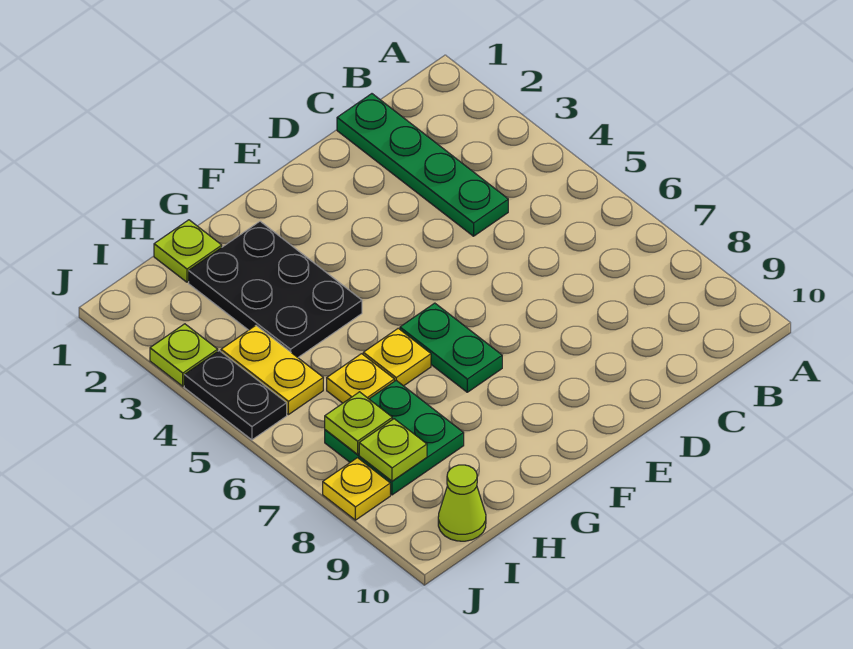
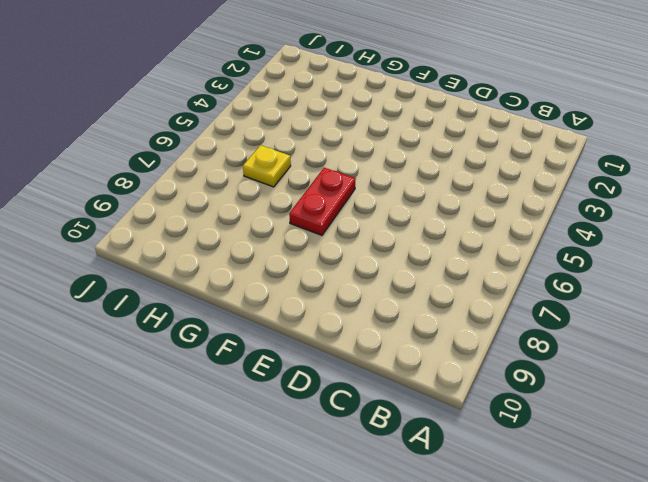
red 1x2 plate [289,168,356,235] -> green 1x2 plate [400,303,502,392]
none -> green 1x4 plate [337,94,508,236]
none -> black 2x3 plate [189,221,362,357]
none -> yellow 1x1 plate [363,328,431,386]

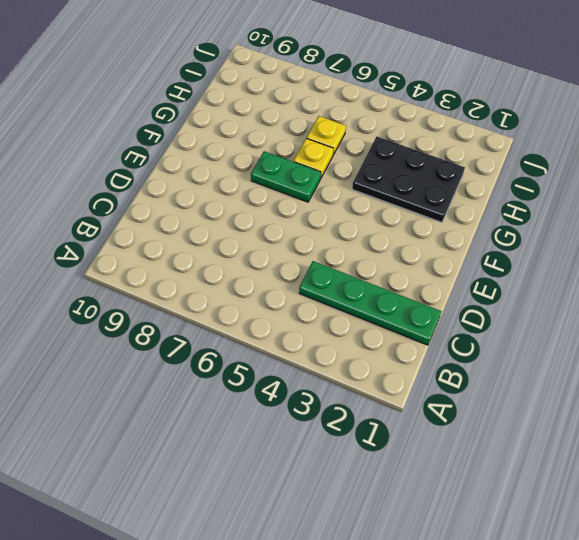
none -> lime 1x1 plate [154,220,222,282]
none -> green 2x2 plate [325,381,464,495]
none -> yellow 1x2 plate [221,326,323,415]

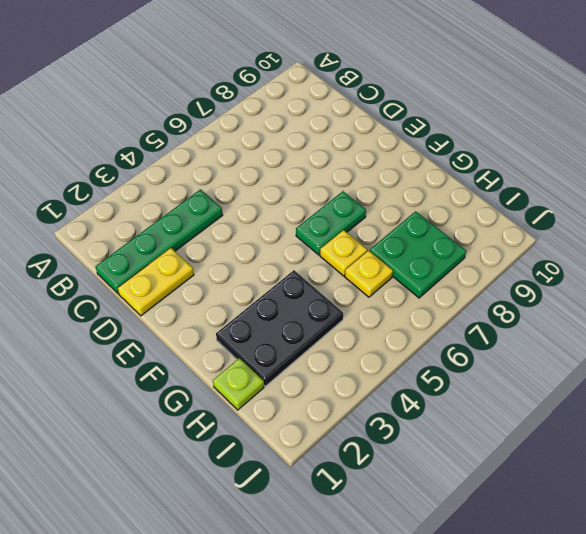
yellow 1x2 plate [118,248,194,316] -> yellow 1x2 plate moved to [221,326,323,415]
none -> lime 1x1 cone [438,465,486,541]
none -> lime 1x1 plate [150,324,218,386]
none -> black 1x2 plate [184,351,287,440]

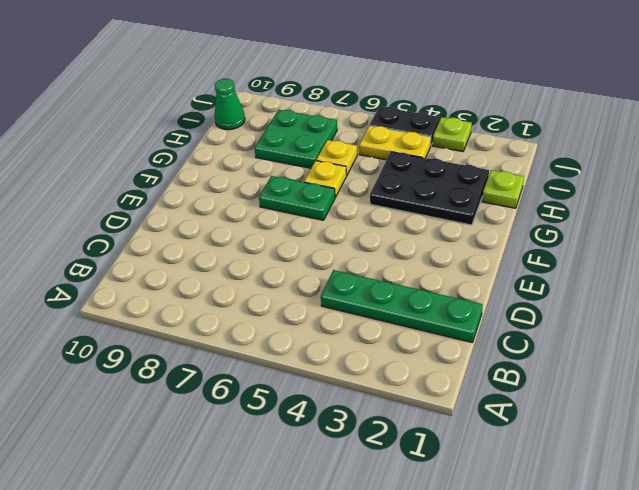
green 1x1 cone [215,79,245,130] -> lime 1x1 cone [438,465,486,541]
none -> yellow 1x1 plate [323,458,390,520]
none -> lime 1x1 plate [325,392,392,454]
none -> lime 1x1 plate [359,419,427,481]

